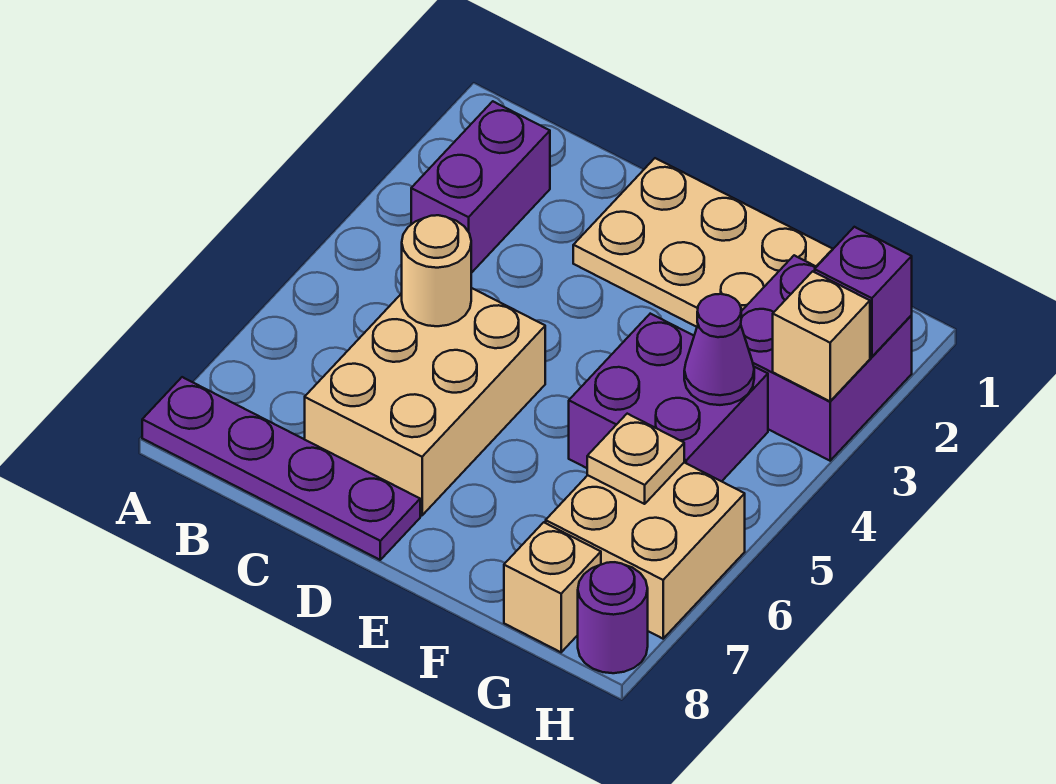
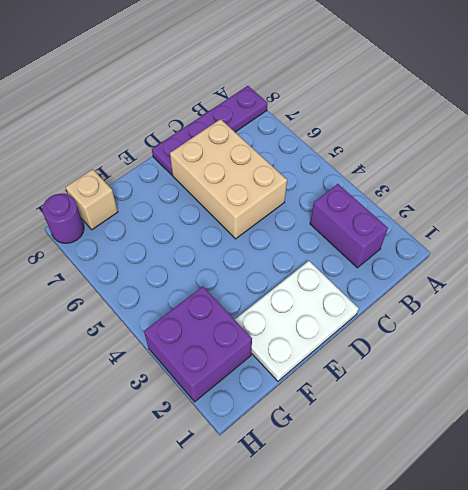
white 2x3 plate [235,261,359,381] -> tan 2x3 plate [573,158,833,327]
none -> purple 2x2 brick [569,314,768,481]
none -> tan 2x2 brick [546,463,745,639]
none -> tan 1x1 round brick [402,215,471,326]

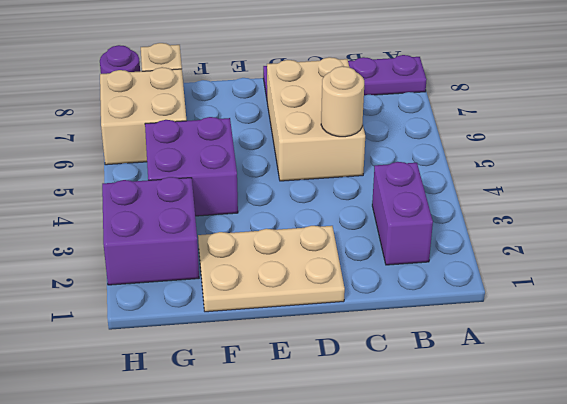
none -> purple 1x1 cone [684,294,754,405]
none -> tan 1x1 plate [587,414,684,504]
none -> purple 1x1 brick [815,227,912,357]

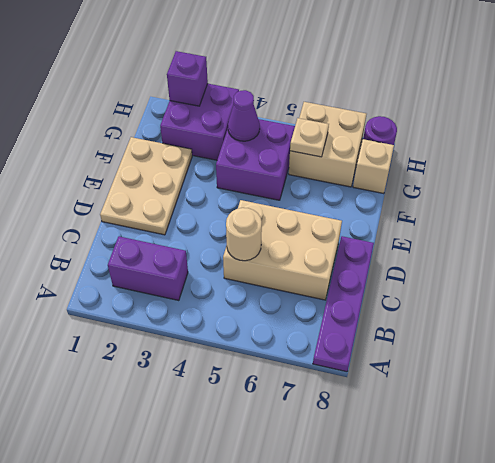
none -> tan 1x1 brick [773,271,870,401]

